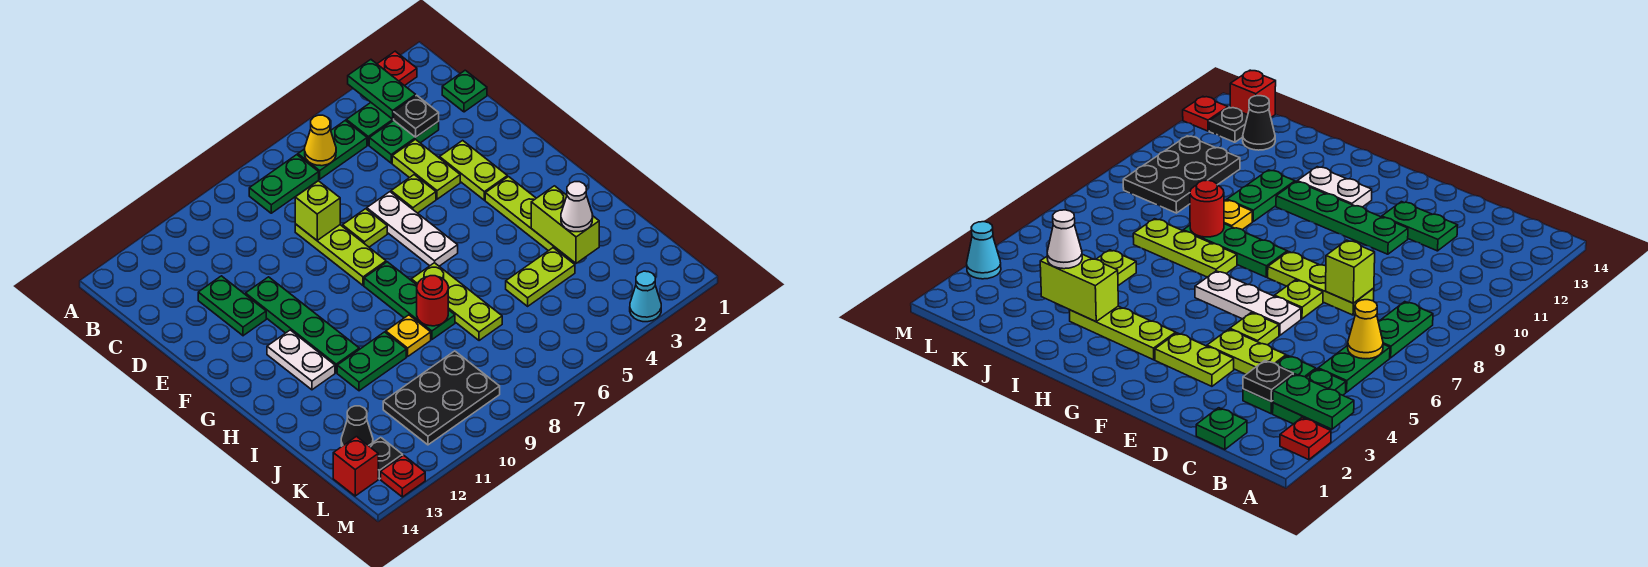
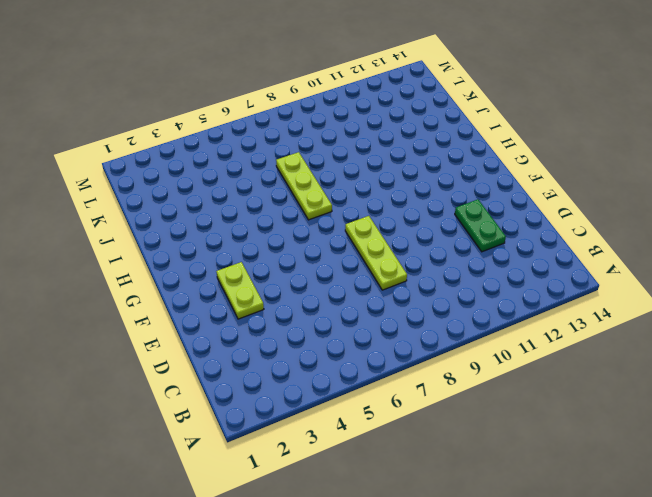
none -> red 1x1 plate [378,51,417,86]
none -> green 1x2 plate [346,103,394,145]
none -> green 1x2 plate [298,120,367,179]
none -> green 1x2 plate [249,155,319,213]

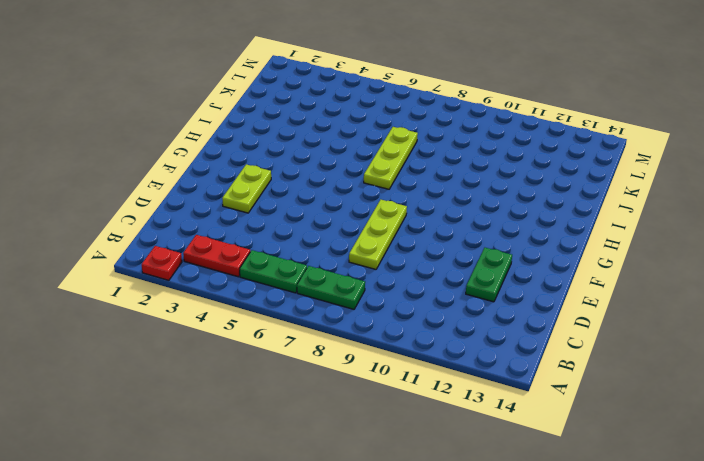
red 1x2 plate [183,235,250,277] -> green 1x2 plate [346,103,394,145]
none -> green 1x1 plate [442,70,487,112]
none -> green 1x2 plate [369,121,439,163]
none -> lime 1x2 plate [392,140,460,199]
none -> lime 1x1 plate [391,175,436,213]

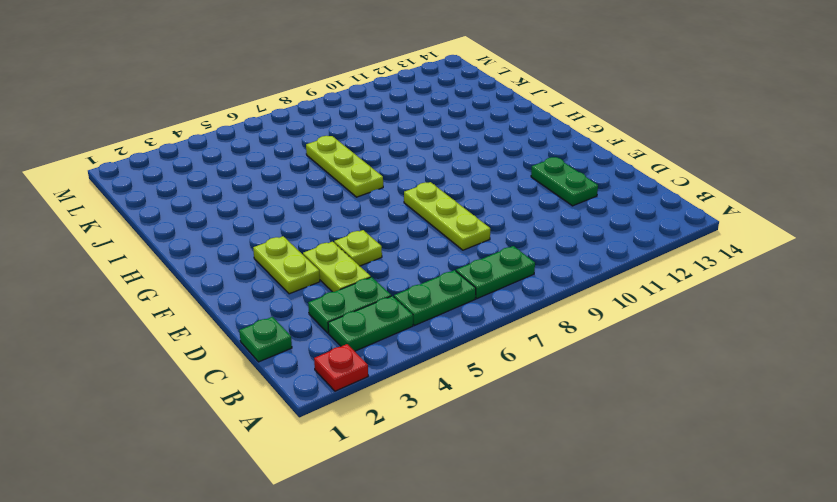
none -> white 1x3 plate [367,192,458,266]
none -> lime 1x1 plate [343,209,387,247]
none -> green 1x4 plate [246,277,359,373]
none -> lime 1x3 plate [485,177,559,251]

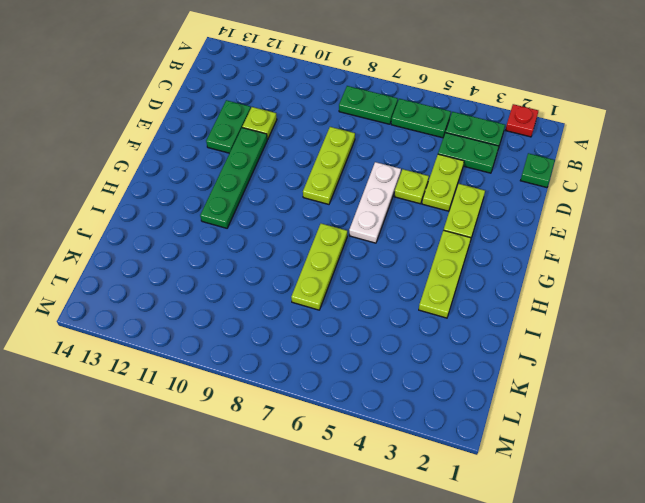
lime 1x1 plate [242,107,277,139] -> lime 1x1 plate moved to [343,209,387,247]
none -> green 1x3 plate [364,262,455,339]
none -> white 1x2 plate [267,330,335,390]
none -> yellow 1x1 plate [386,315,431,356]
none -> green 1x2 plate [337,332,406,391]

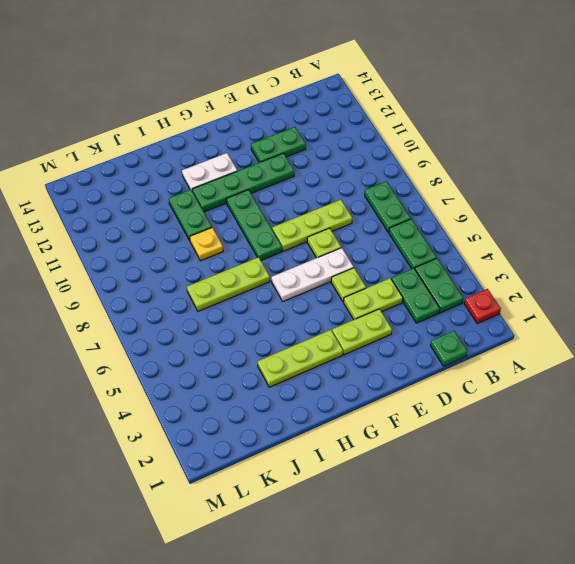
green 1x3 plate [227,190,282,260] -> green 1x3 plate turned to [364,262,455,339]
none -> lime 1x2 plate [506,248,575,306]
none -> black 2x3 plate [383,351,500,445]
none -> black 1x1 cone [341,406,373,446]
none -> black 1x1 plate [369,437,403,479]

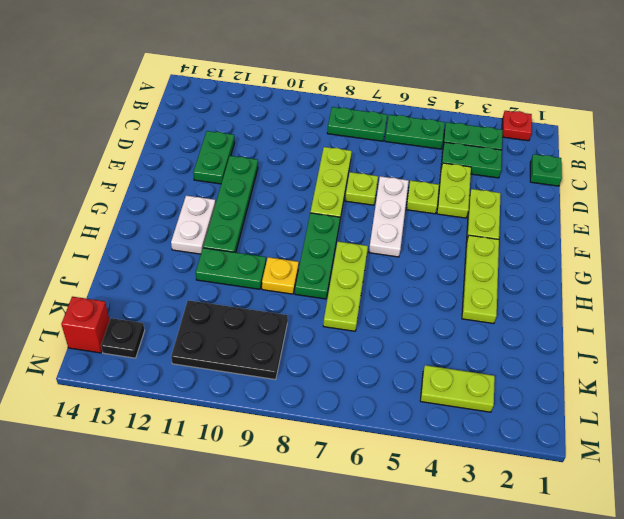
lime 1x2 plate [420,365,495,412] -> lime 1x2 plate moved to [506,248,575,306]
none -> black 1x1 cone [341,406,373,446]
none -> cyan 1x1 cone [630,271,661,322]
none -> red 1x1 plate [381,455,425,497]
none -> green 1x2 plate [348,60,416,119]

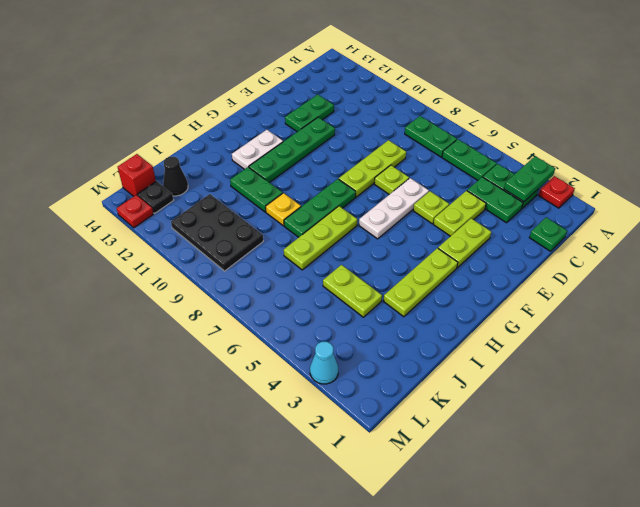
none -> yellow 1x1 cone [305,115,336,166]
none -> black 1x1 plate [394,95,439,137]
none -> lime 1x1 brick [295,181,340,240]
none -> lime 1x2 brick [531,186,599,263]

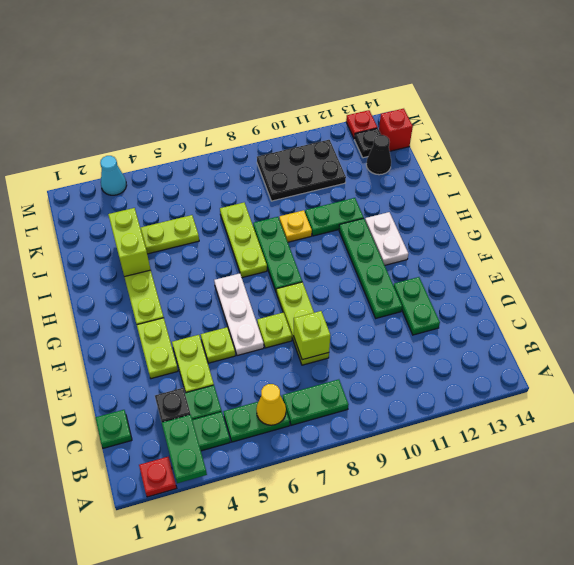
none -> red 1x1 round brick [417,276,448,326]
none -> white 1x1 cone [561,182,593,232]

